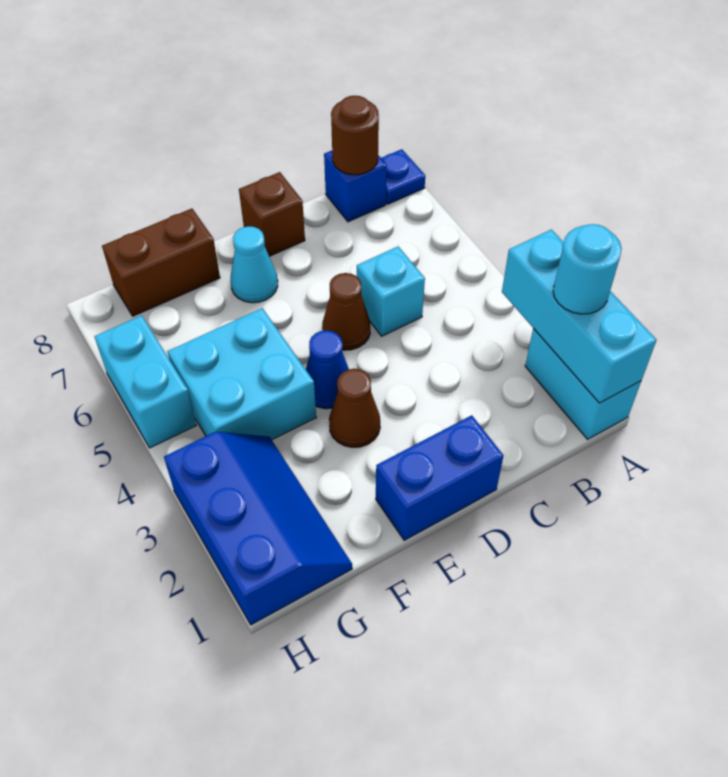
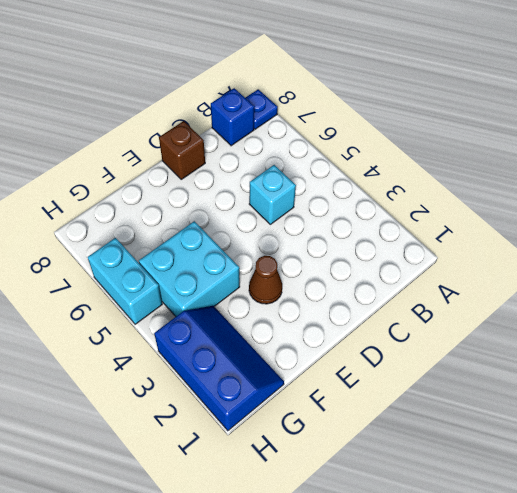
none -> cyan 1x2 brick [525,329,641,439]
none -> blue 1x2 brick [376,415,504,540]
none -> brown 1x1 cone [322,273,370,350]

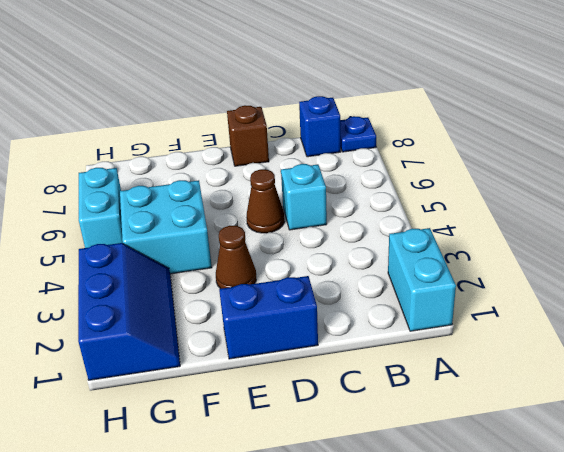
none -> blue 1x1 cone [306,330,349,409]
none -> cyan 1x1 cone [231,226,278,303]
none -> brown 1x2 brick [102,209,220,316]

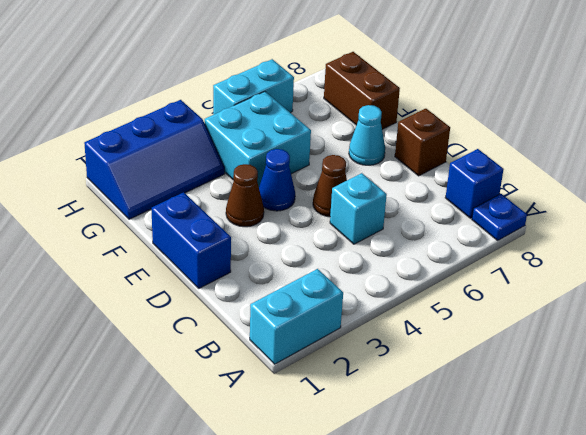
none -> cyan 1x3 brick [502,230,656,403]
none -> brown 1x1 round brick [331,96,379,175]
none -> cyan 1x1 round brick [553,224,622,314]

